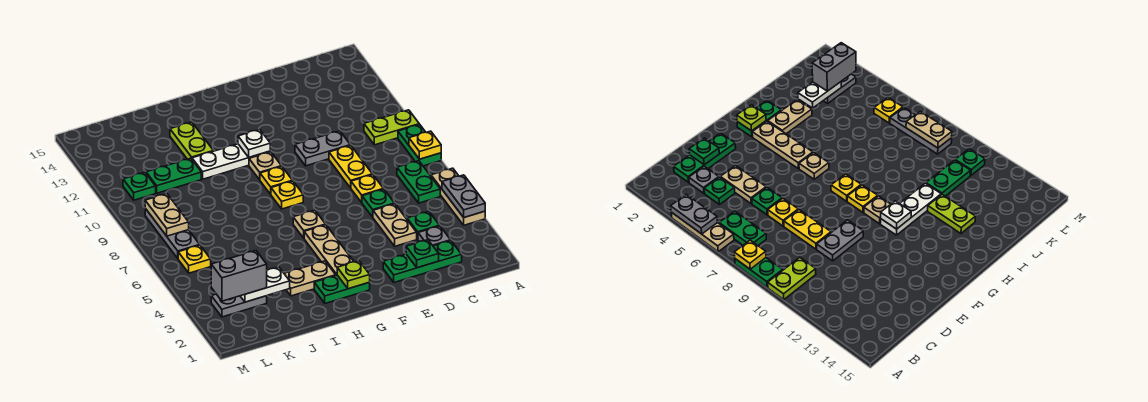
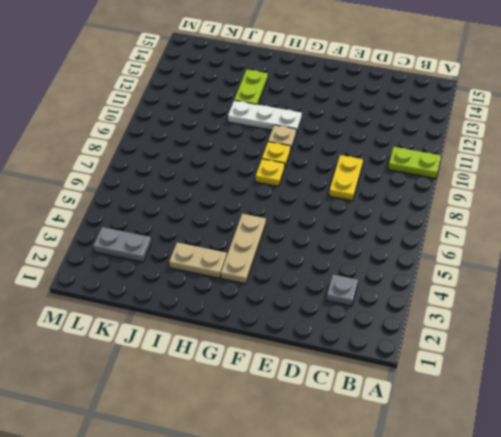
none -> tan 1x3 plate [431,168,485,225]
none -> green 1x2 plate [398,124,441,166]
none -> green 1x2 plate [397,161,440,203]
none -> green 1x3 plate [383,241,462,282]

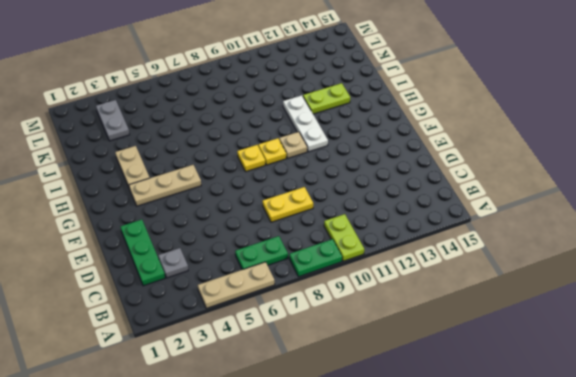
none -> green 1x1 plate [407,211,440,239]
none -> tan 1x2 plate [373,204,417,246]
none -> green 1x1 plate [362,189,394,217]
none -> yellow 1x1 plate [351,175,383,202]

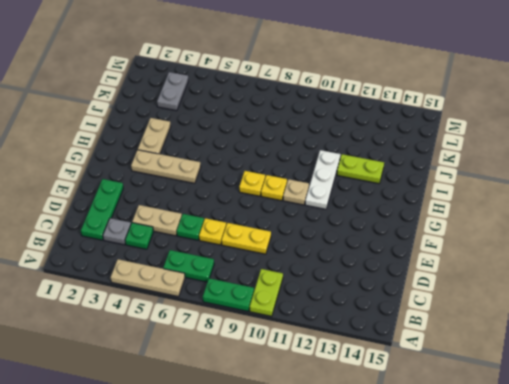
none -> grey 1x2 plate [295,131,350,166]
none -> green 1x2 plate [314,275,370,303]
none -> tan 1x1 plate [293,210,326,238]
none -> green 1x2 plate [146,158,201,193]

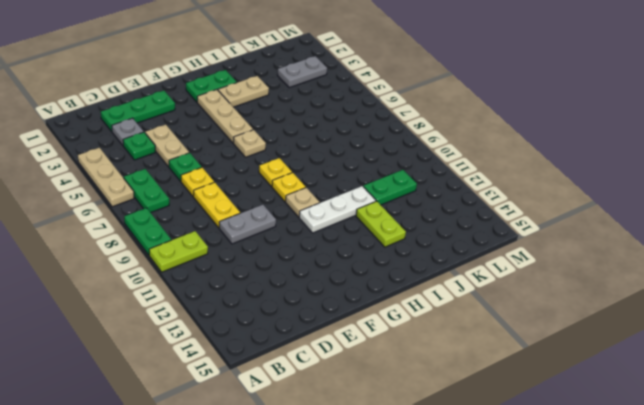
none -> yellow 1x1 plate [178,245,211,273]
none -> grey 1x3 plate [145,209,199,258]
none -> green 1x1 plate [123,172,156,200]
none -> grey 1x2 plate [442,175,485,217]

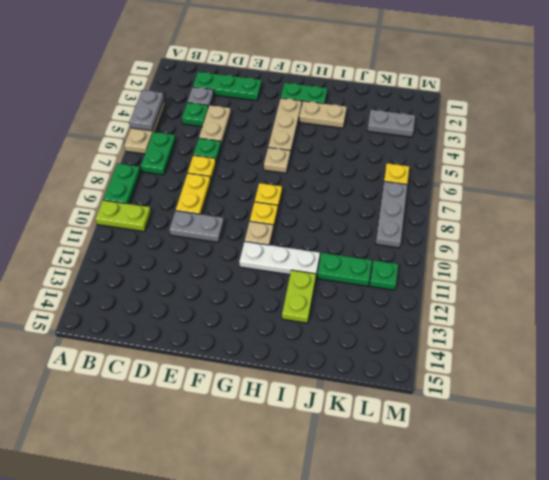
none -> yellow 1x1 plate [409,131,441,159]
none -> green 1x1 plate [406,240,439,268]
none -> lime 1x1 plate [337,261,370,289]
none -> white 1x1 plate [238,129,270,157]

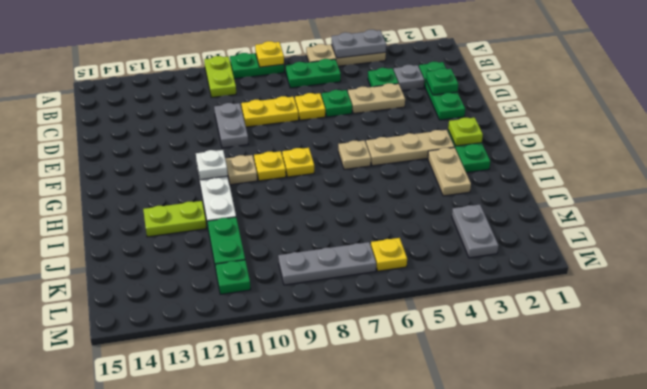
none -> white 1x2 plate [240,267,290,302]
none -> tan 1x2 plate [145,194,189,236]
none -> grey 1x2 brick [211,251,267,301]

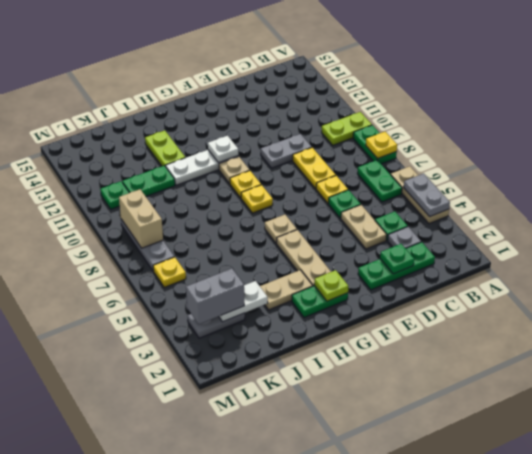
tan 1x2 brick [119,189,163,248] -> tan 1x2 plate [145,194,189,236]

